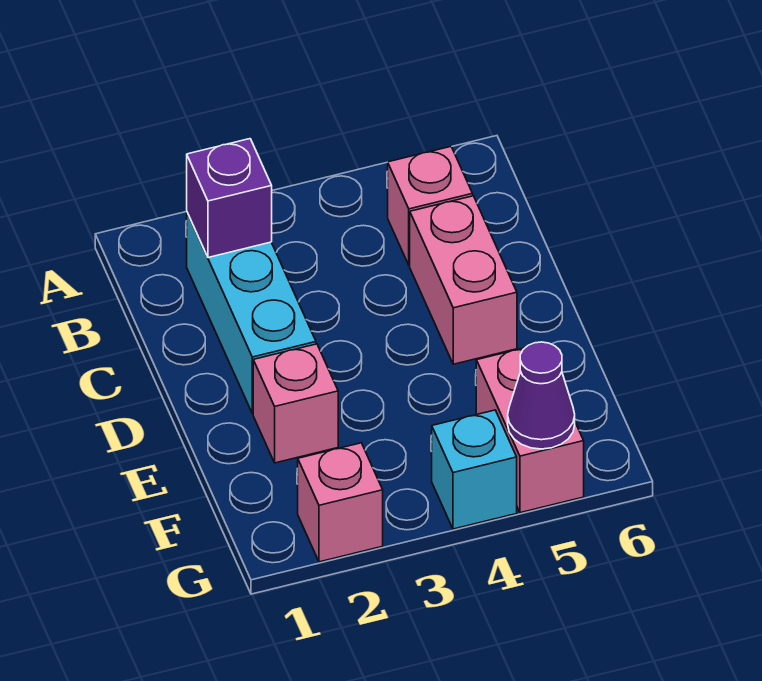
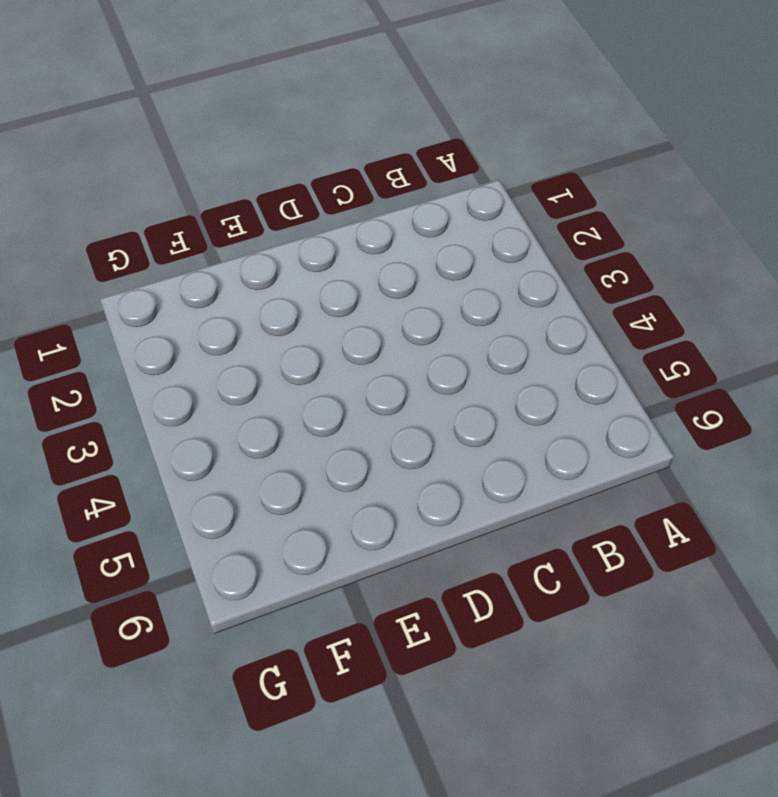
none -> cyan 1x3 brick [187,213,316,414]
none -> pink 1x1 brick [388,147,473,265]

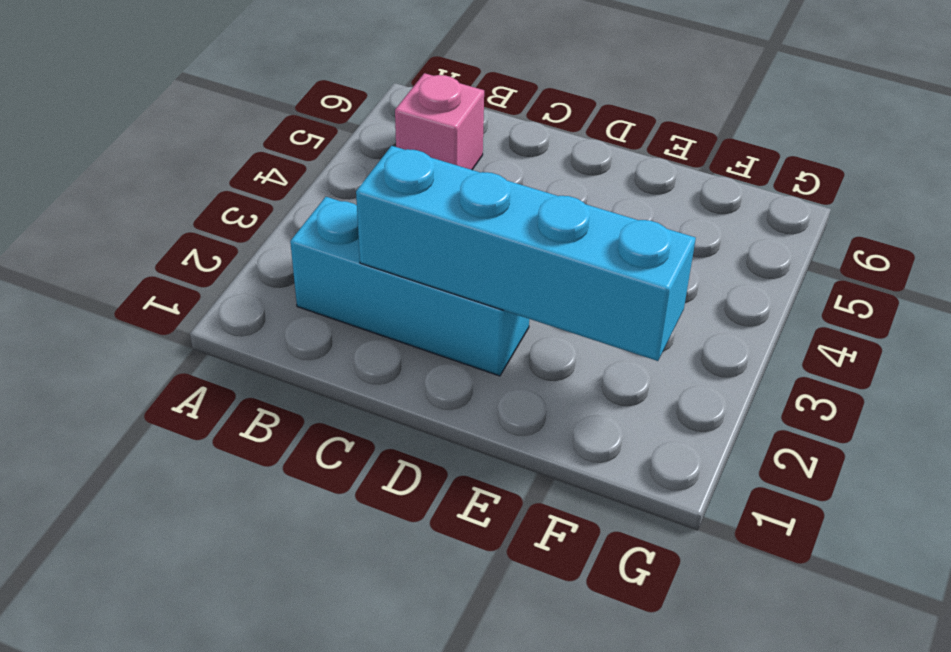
cyan 1x4 brick [356,146,696,361] -> none
none -> pink 1x2 brick [410,196,517,364]
none -> pink 1x1 brick [253,344,338,463]

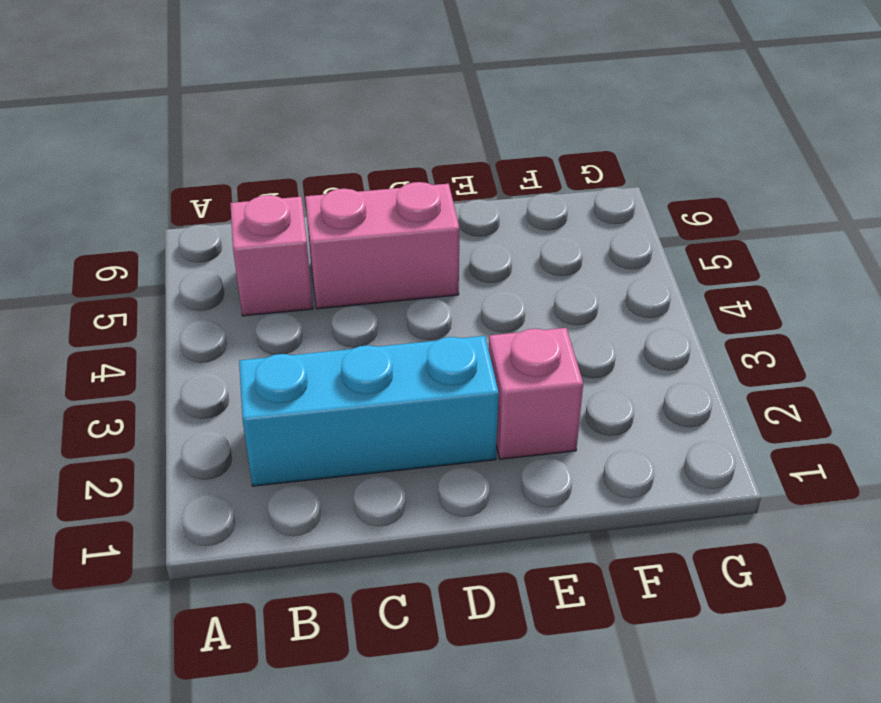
none -> pink 1x2 brick [476,348,584,513]
none -> pink 1x1 brick [298,443,383,562]

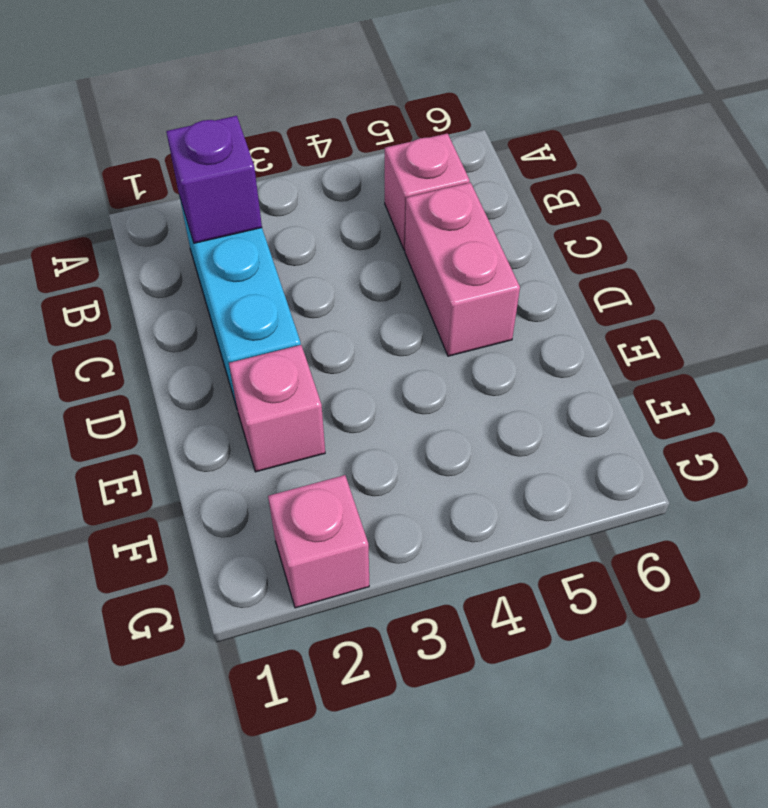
none -> pink 1x2 brick [476,348,584,513]
none -> cyan 1x1 brick [432,410,517,529]

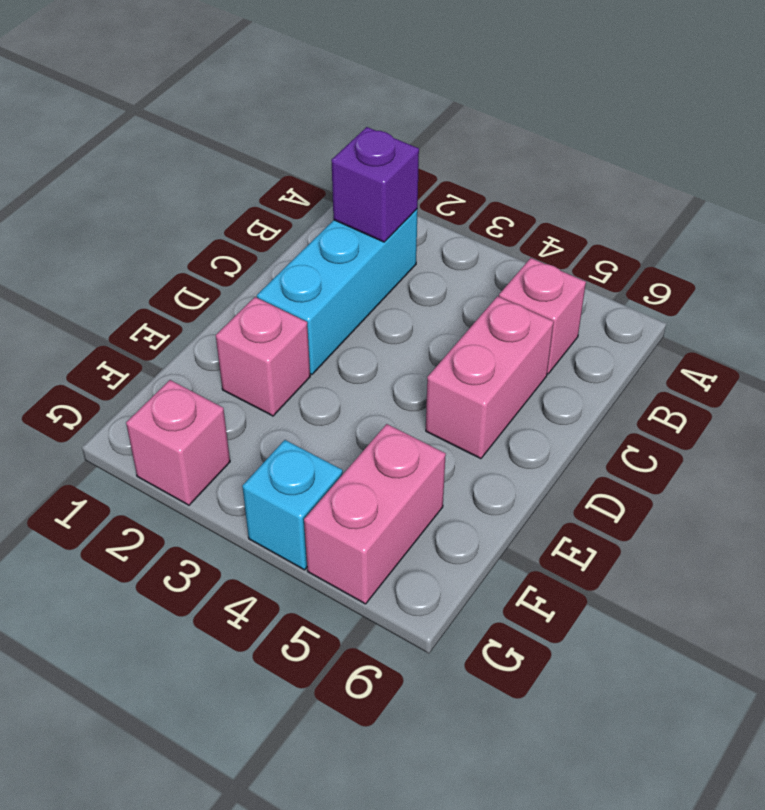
none -> purple 1x1 cone [508,342,575,449]

